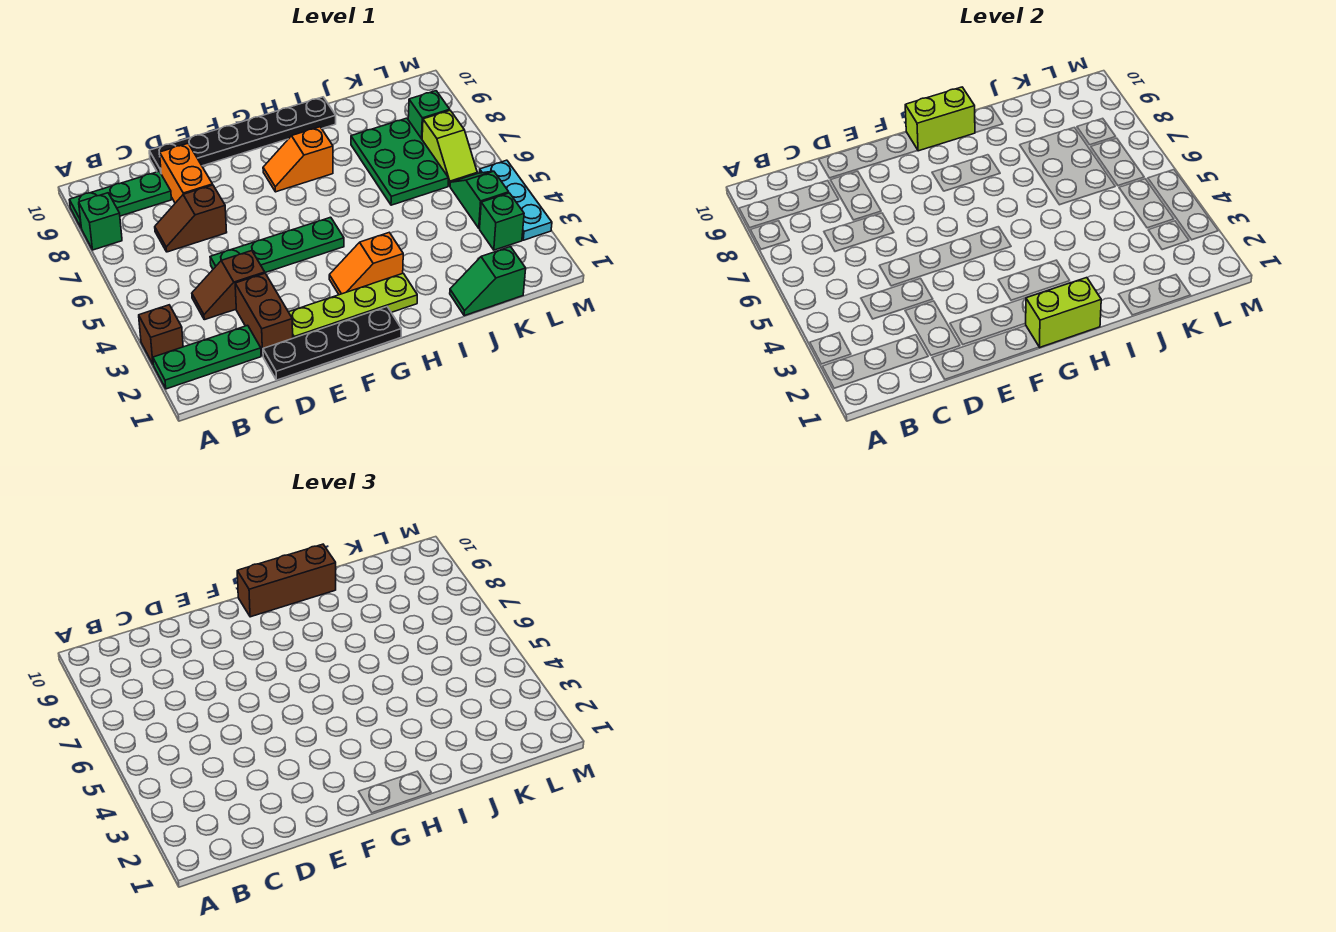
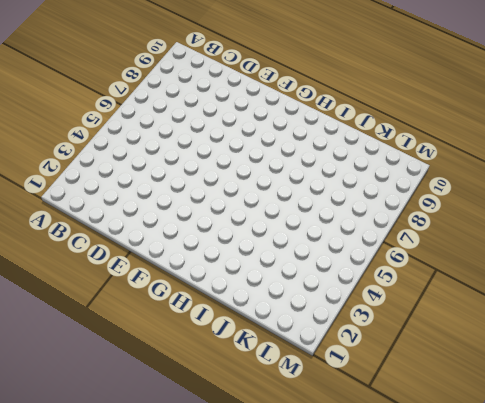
none -> green 1x3 plate [153,325,261,389]
none -> brown 1x1 brick [139,305,183,364]
none -> green 1x1 brick [79,193,122,250]

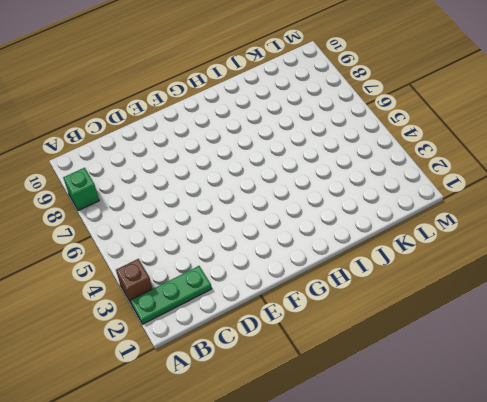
none -> green 1x3 plate [70,171,171,227]
none -> brown 1x2 slope [192,251,265,320]
none -> brown 1x2 slope [155,185,227,252]

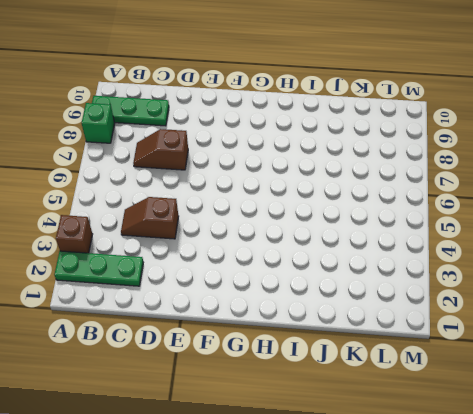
none -> black 1x4 plate [263,307,401,380]
none -> brown 1x2 brick [235,273,293,356]
none -> green 1x4 plate [210,217,344,273]

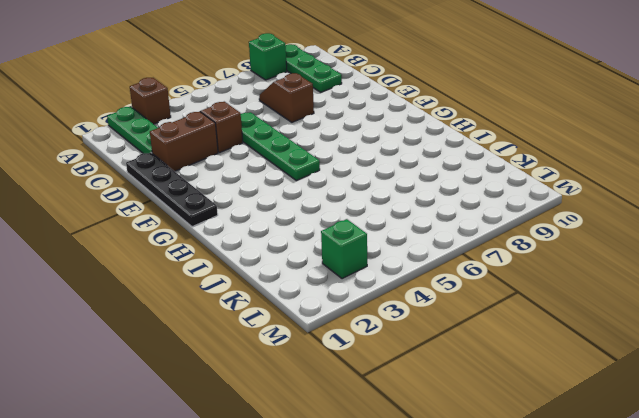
none -> orange 1x2 brick [160,144,213,203]
none -> black 1x6 plate [149,97,336,173]
none -> lime 1x4 plate [289,273,417,338]

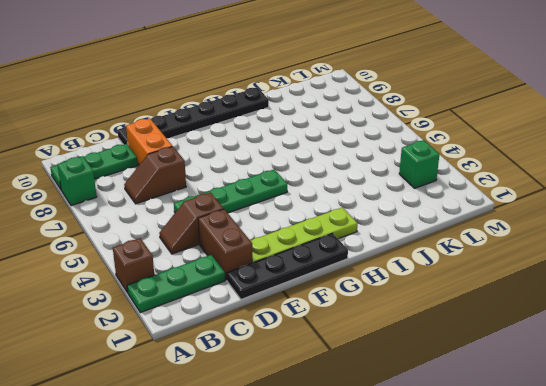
none -> orange 1x2 slope [329,233,403,295]
none -> orange 1x2 slope [263,127,333,192]
none -> green 1x2 slope [450,247,526,316]

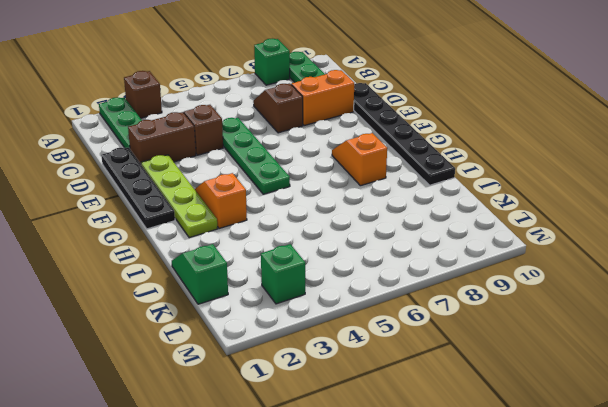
none -> green 2x3 plate [351,118,449,205]
none -> green 1x2 slope [450,171,509,228]
none -> lime 1x2 slope [422,111,477,186]

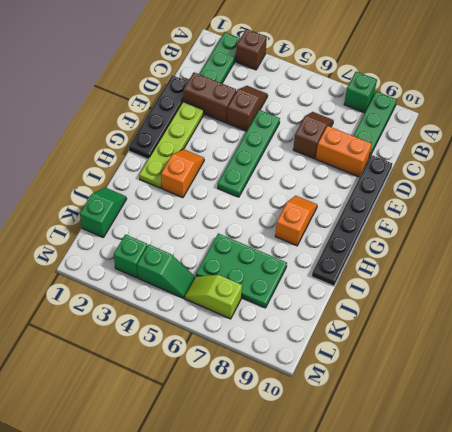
none -> green 1x1 brick [408,91,450,139]
none -> cyan 1x3 plate [479,160,552,240]
none -> lime 1x2 brick [1025,278,1101,347]

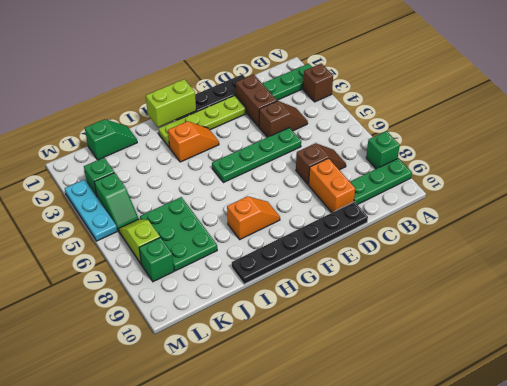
none -> lime 1x2 brick [905,87,975,151]
none -> brown 1x3 brick [237,544,336,617]

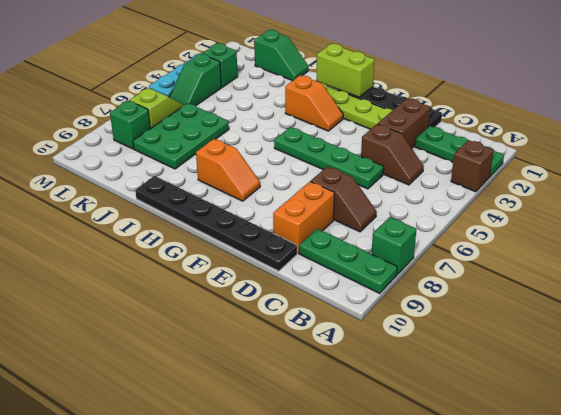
none -> lime 1x2 brick [905,87,975,151]
none -> brown 1x3 brick [237,544,336,617]

